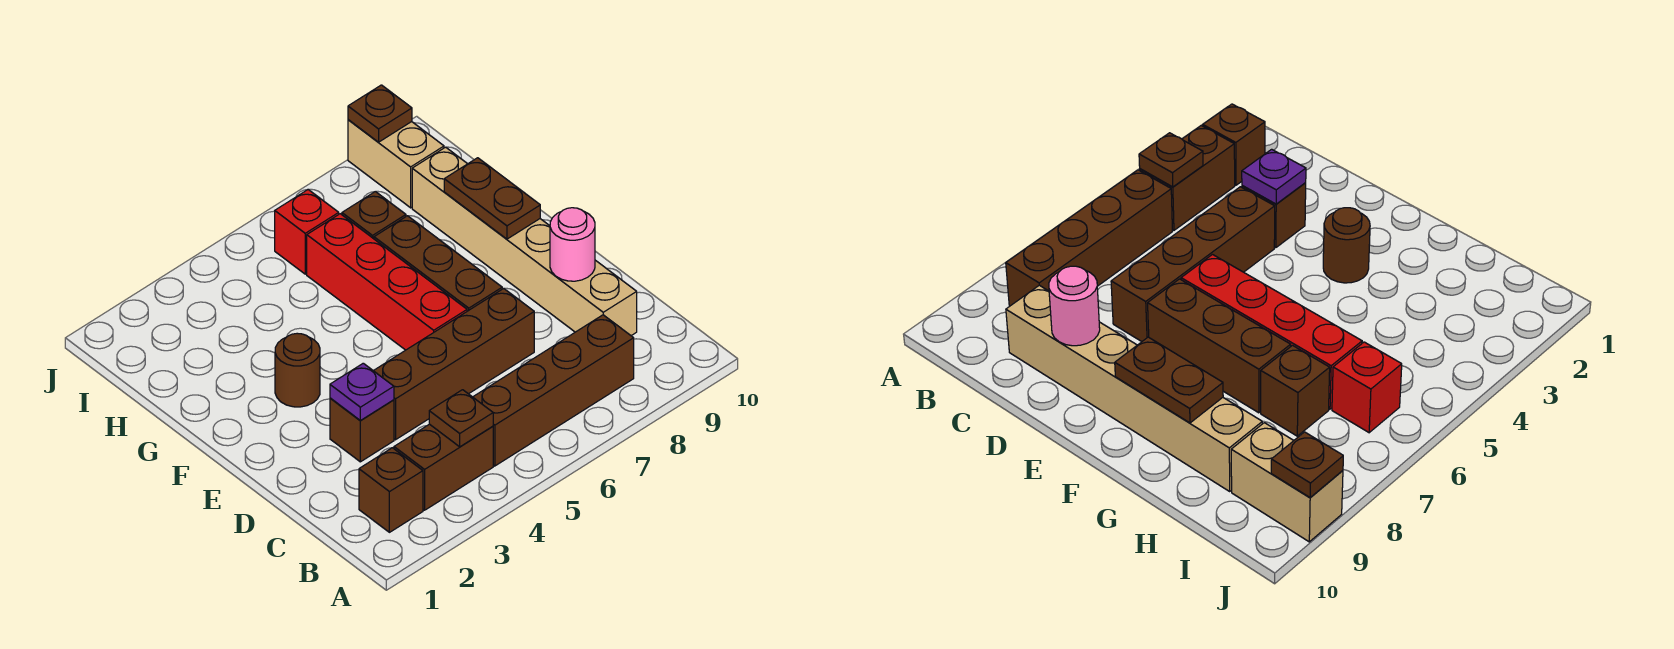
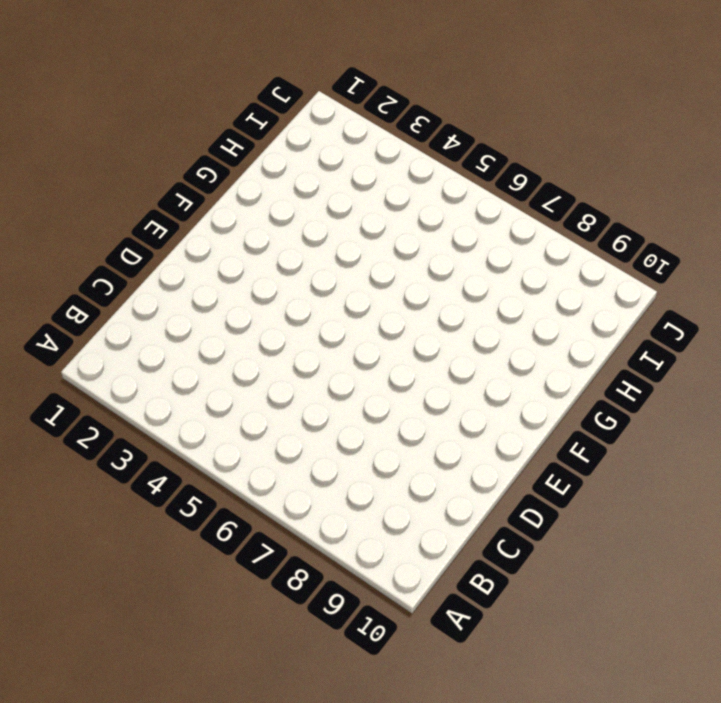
none -> brown 1x1 brick [359,448,423,532]
none -> brown 1x2 brick [394,424,493,510]
none -> brown 1x4 brick [473,315,634,466]

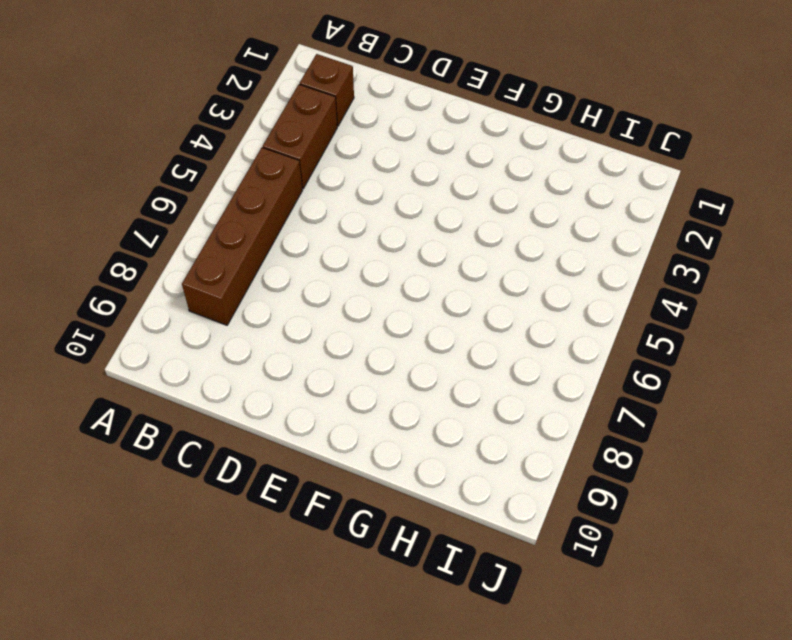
none -> tan 1x6 brick [412,147,637,336]
none -> brown 1x1 brick [330,398,394,462]
none -> brown 1x4 brick [374,288,534,440]

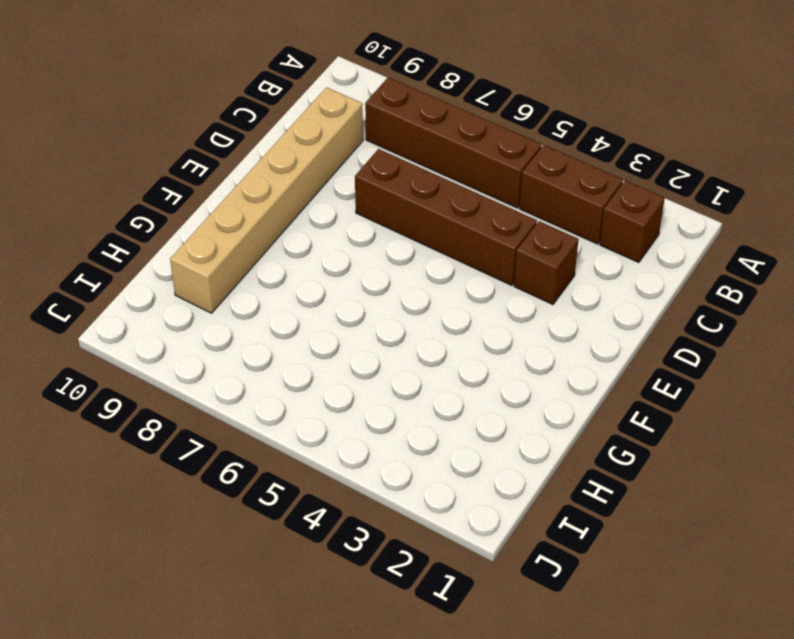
none -> red 1x4 brick [307,214,467,350]
none -> brown 1x3 brick [374,216,502,311]
none -> brown 1x1 round brick [275,333,320,407]

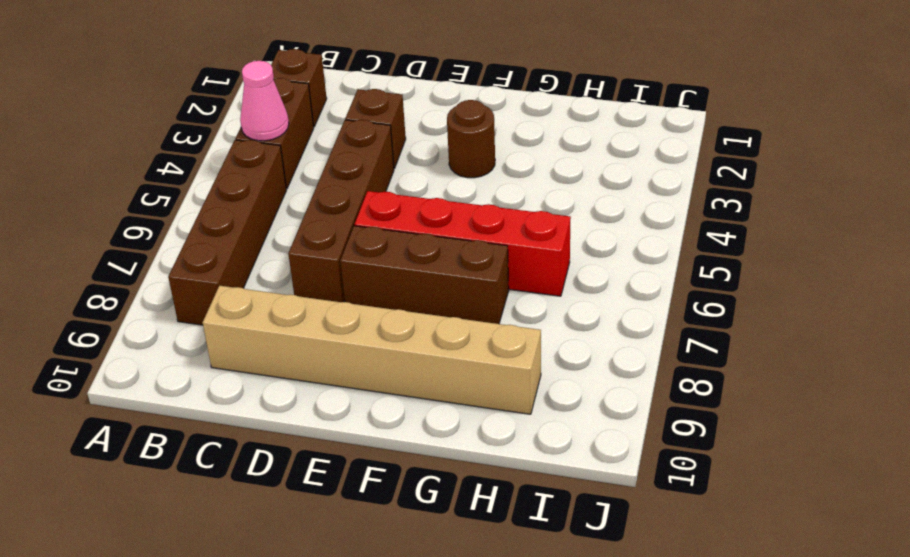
pink 1x1 cone [240,61,289,141] -> brown 1x1 plate [429,390,493,447]
none -> brown 1x1 brick [342,192,406,239]
none -> red 1x1 brick [275,190,339,274]
none -> tan 1x2 brick [348,120,444,208]

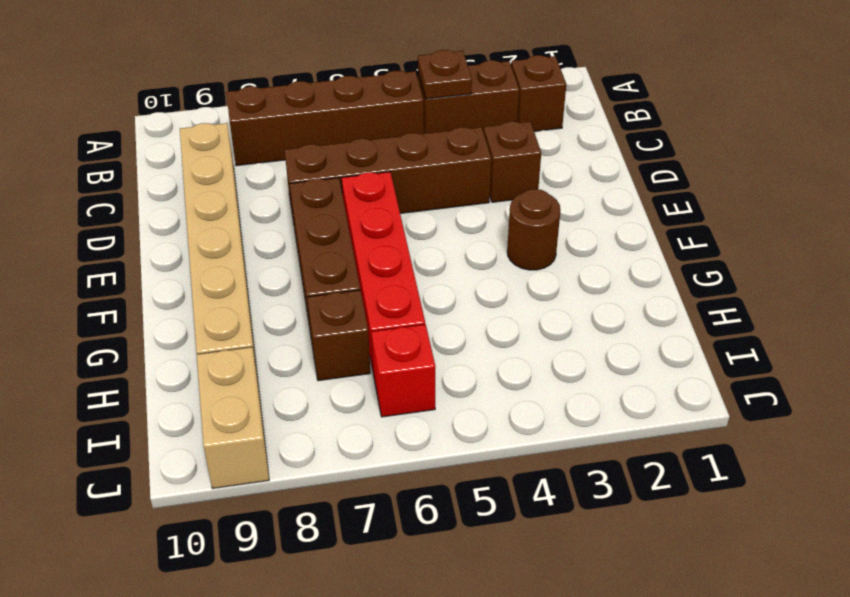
none -> purple 1x1 plate [330,363,394,420]
none -> pink 1x1 round brick [550,208,595,281]
none -> brown 1x2 plate [444,158,540,239]

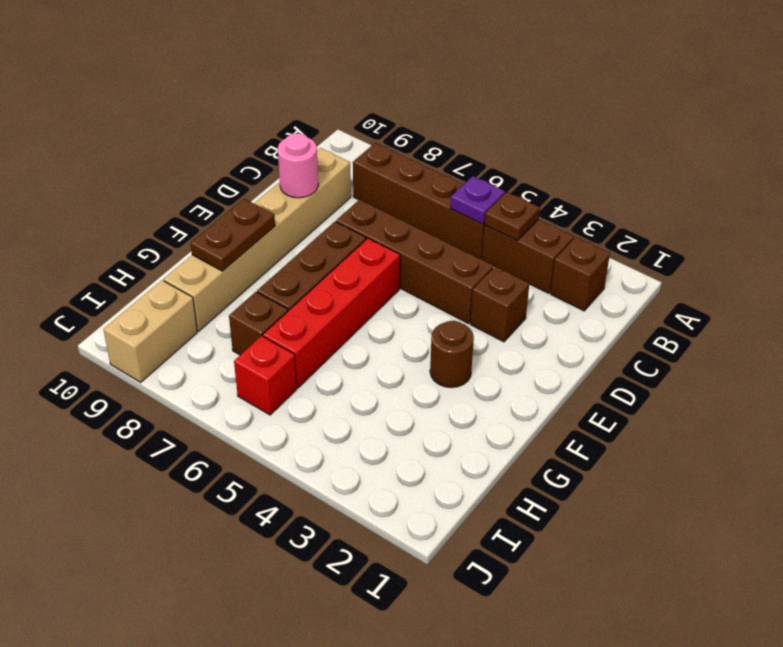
purple 1x1 plate [450,176,505,224] -> purple 1x1 plate moved to [330,363,394,420]
none -> brown 1x1 plate [348,85,412,142]

